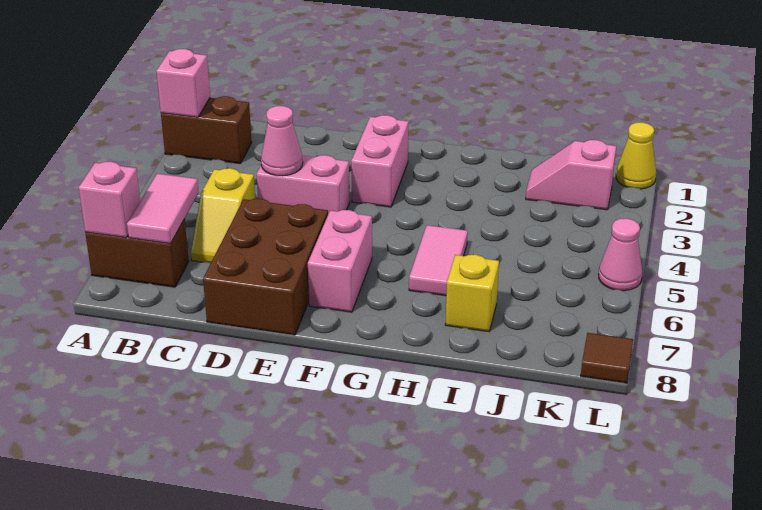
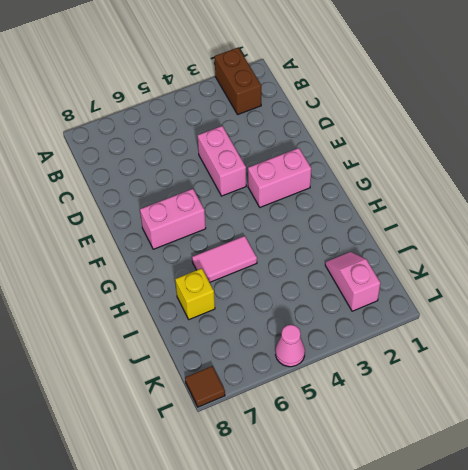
none -> brown 1x2 brick [85,219,189,287]
none -> yellow 1x2 slope [191,168,255,263]
none -> brown 2x3 brick [203,198,328,335]

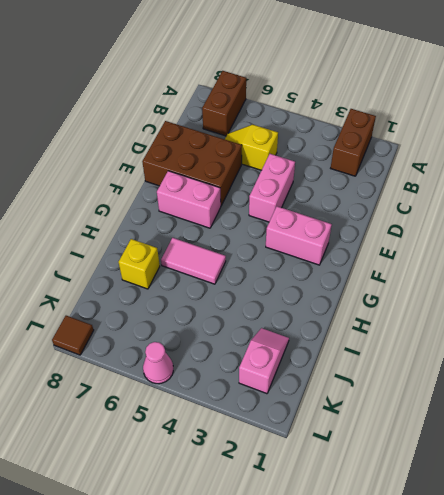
none -> yellow 1x1 cone [616,122,656,189]
none -> pink 1x1 brick [156,49,210,117]
none -> pink 1x1 brick [79,162,140,238]

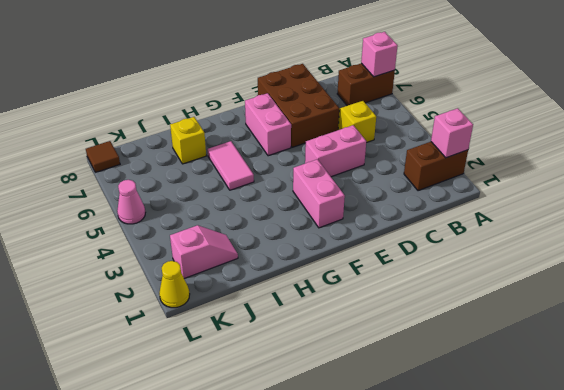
none -> pink 1x2 tile [127,174,199,244]
none -> pink 1x1 cone [261,106,303,176]

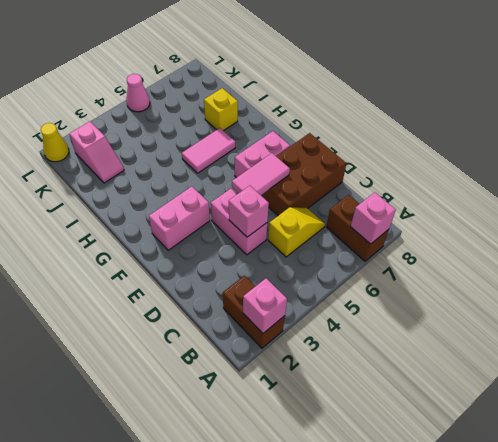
pink 1x1 brick [229,186,269,237] -> pink 1x1 cone [261,106,303,176]
pink 1x2 tile [232,153,290,195] -> pink 1x2 tile moved to [127,174,199,244]
none -> brown 1x1 tile [581,333,633,383]

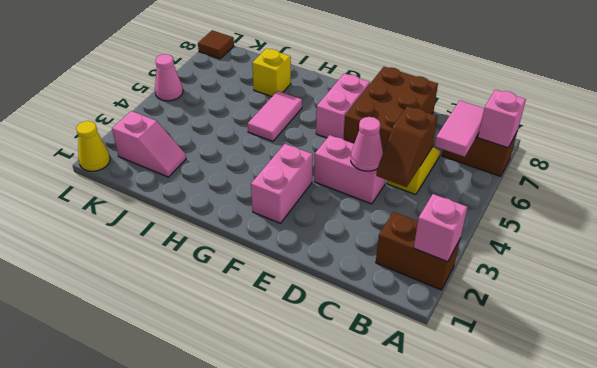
brown 1x2 slope [376,106,438,187] -> none

